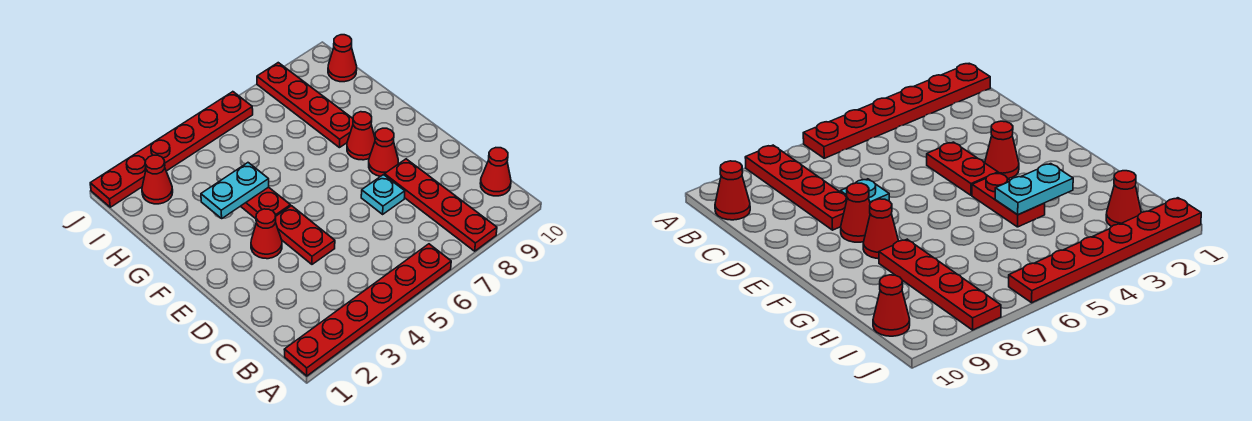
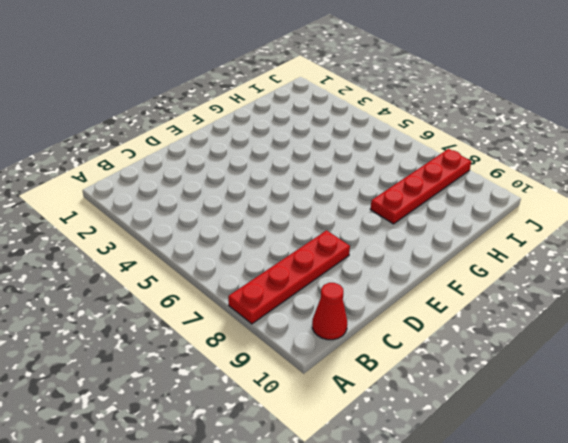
none -> red 1x6 plate [284,244,451,376]
none -> red 1x2 plate [276,206,335,264]
none -> cyan 1x1 plate [361,175,405,214]

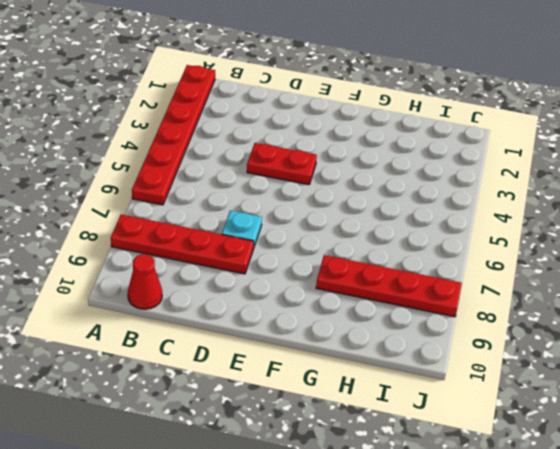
none -> red 1x1 cone [251,209,282,259]
none -> red 1x1 cone [369,128,398,176]
none -> red 1x2 plate [241,187,290,219]

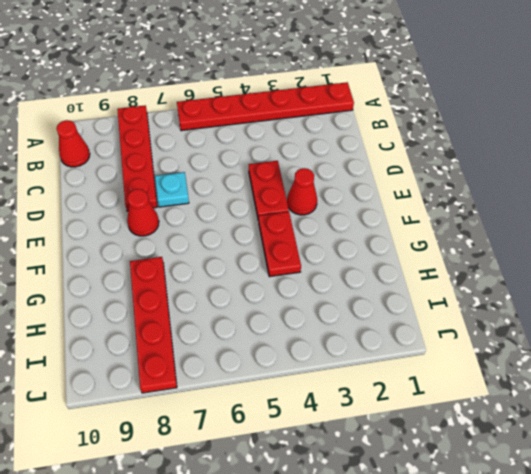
none -> red 1x1 cone [347,112,375,160]
none -> red 1x1 cone [142,155,173,204]
none -> red 1x1 cone [328,35,357,82]

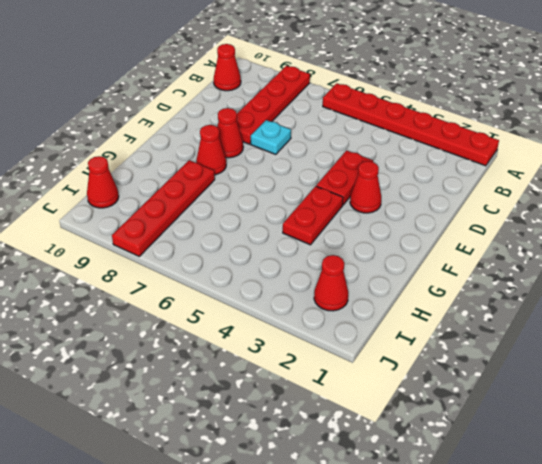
none -> red 1x6 plate [90,92,253,207]
none -> cyan 1x2 plate [201,163,269,218]

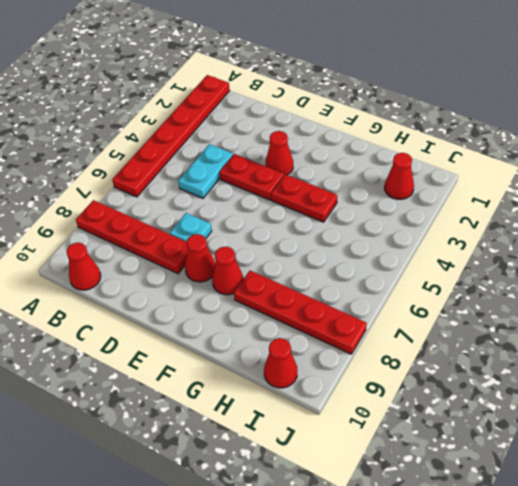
cyan 1x2 plate [178,144,233,198] -> cyan 1x2 plate moved to [201,163,269,218]
none -> red 1x6 plate [90,92,253,207]

